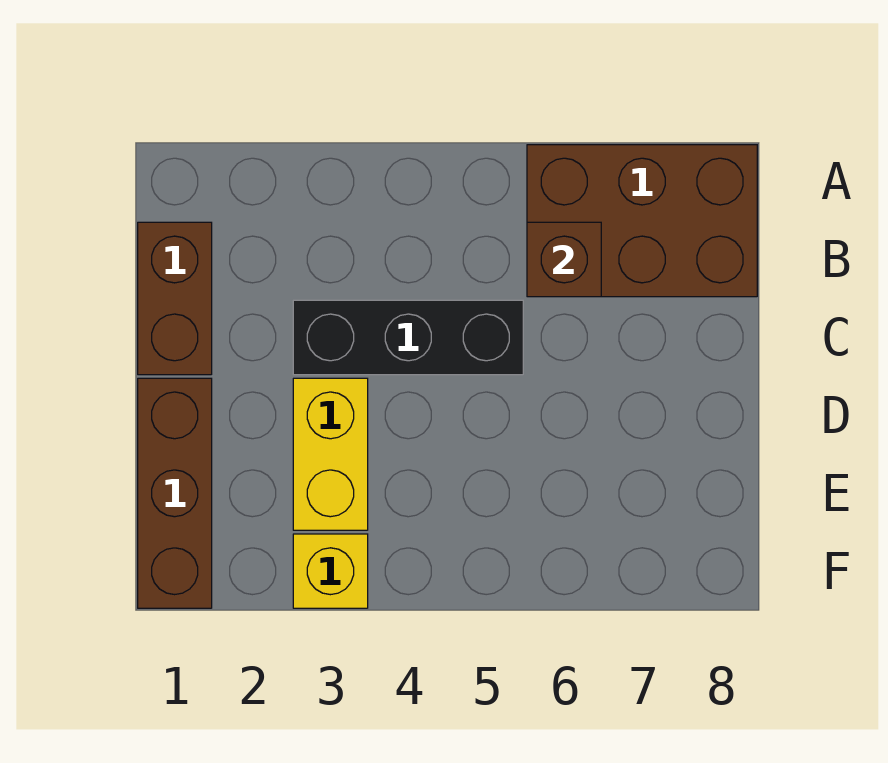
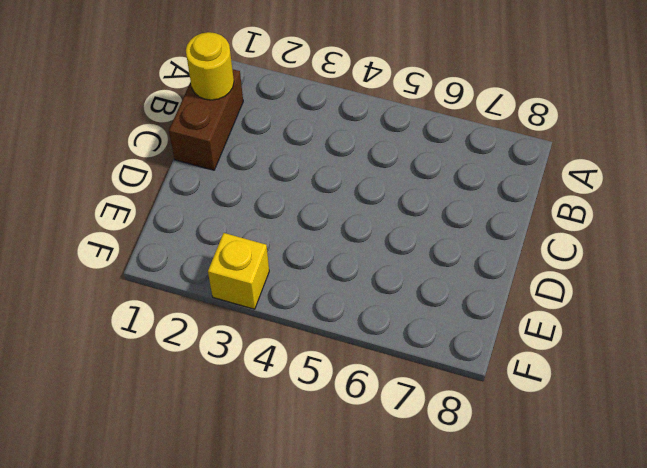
yellow 1x1 round brick [186,32,234,100] -> none
none -> brown 2x3 brick [527,145,757,297]
none -> black 1x3 brick [293,300,523,375]

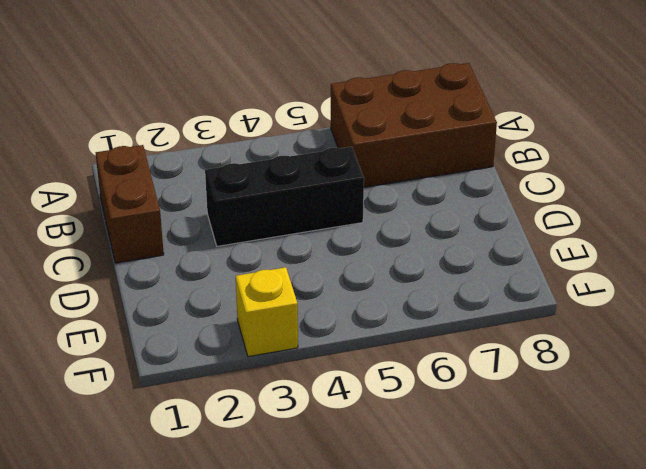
none -> brown 1x3 brick [138,378,212,608]
none -> yellow 1x2 brick [293,378,368,530]

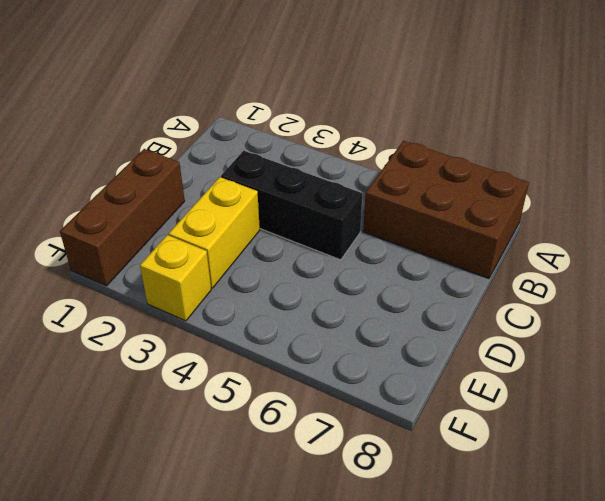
none -> brown 1x2 brick [138,222,212,375]
none -> brown 1x1 brick [527,222,601,297]

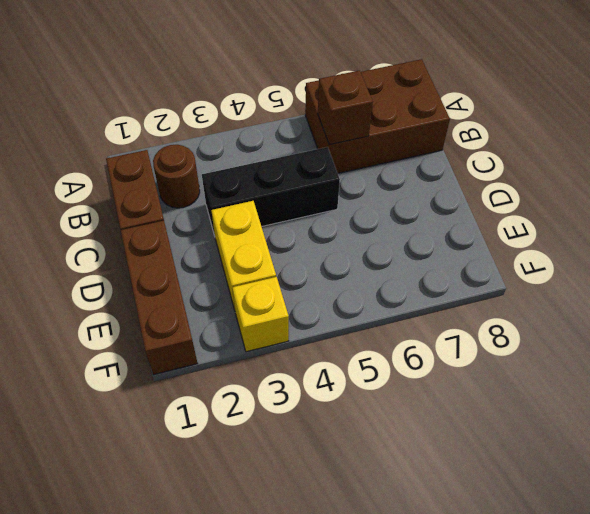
brown 1x1 round brick [153,145,200,208] -> none

